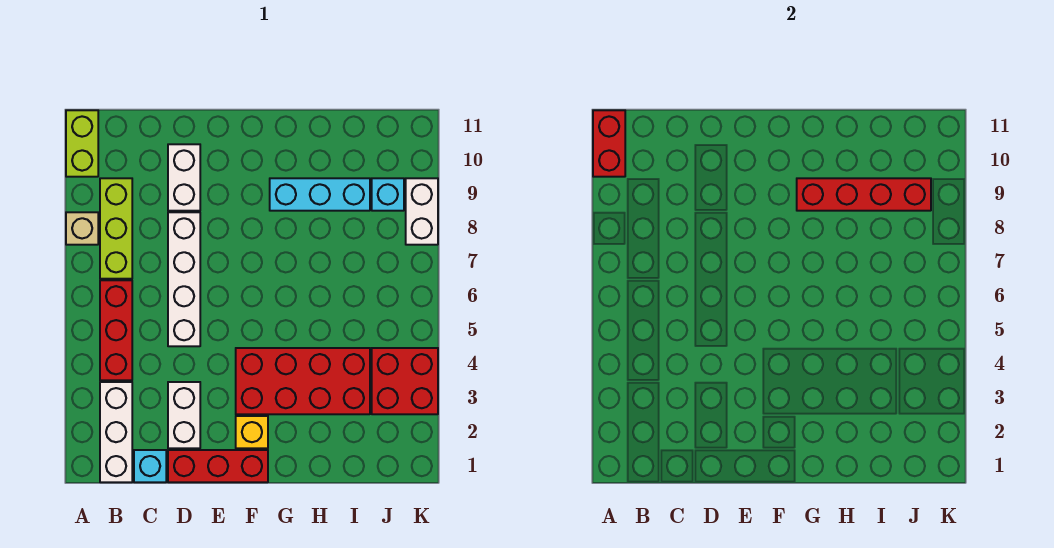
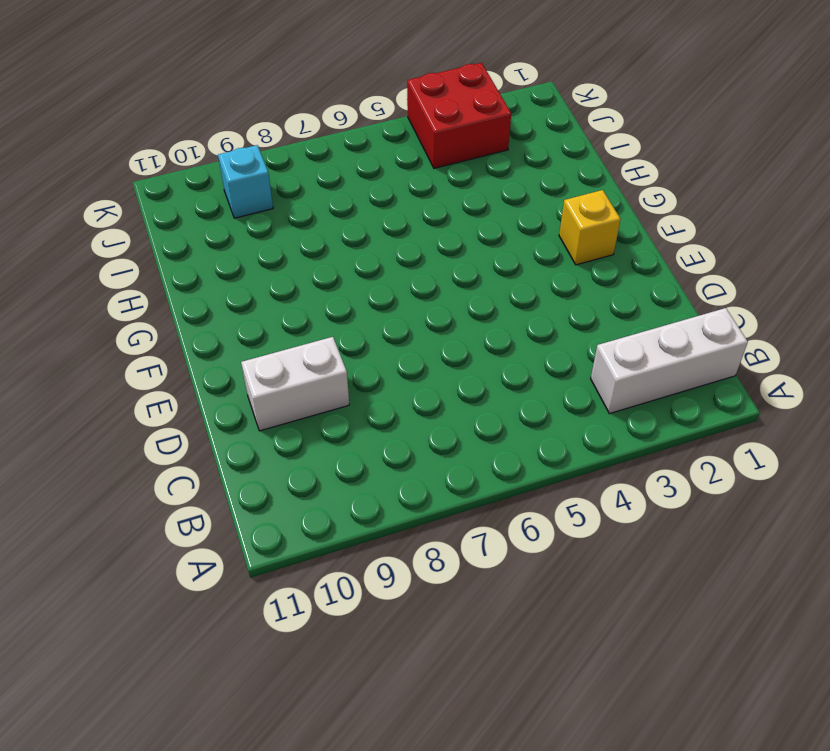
none -> tan 1x1 brick [66,212,98,245]
none -> lime 1x2 brick [66,110,98,177]
none -> red 1x3 brick [100,280,132,380]

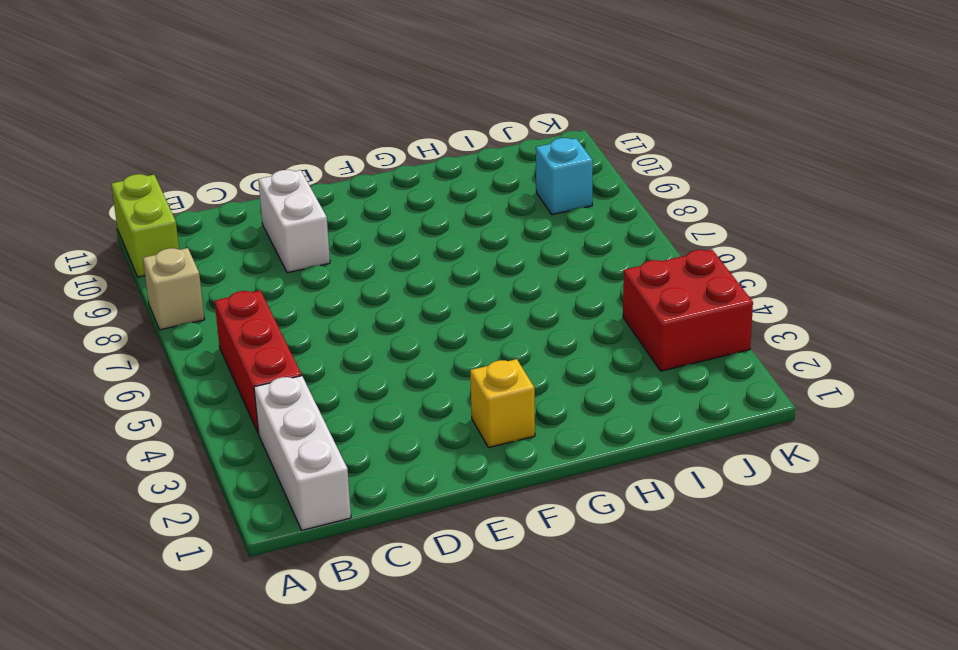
none -> lime 1x3 brick [100,178,132,279]
none -> cyan 1x1 brick [134,450,166,482]
none -> red 1x3 brick [168,450,268,482]

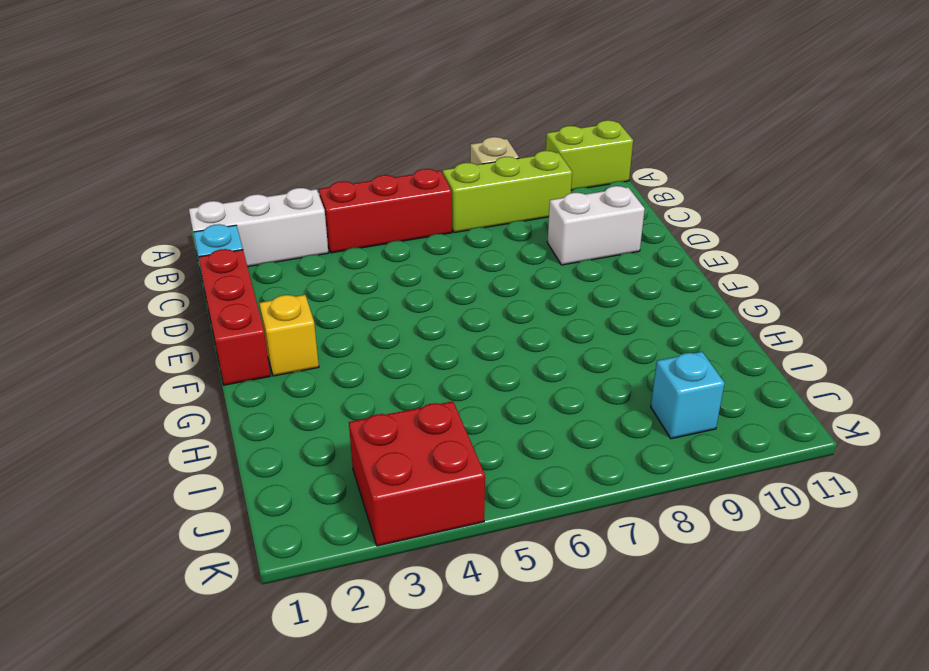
none -> white 1x2 brick [168,382,200,448]
none -> white 1x4 brick [168,212,200,346]
none -> red 2x4 brick [236,348,370,414]

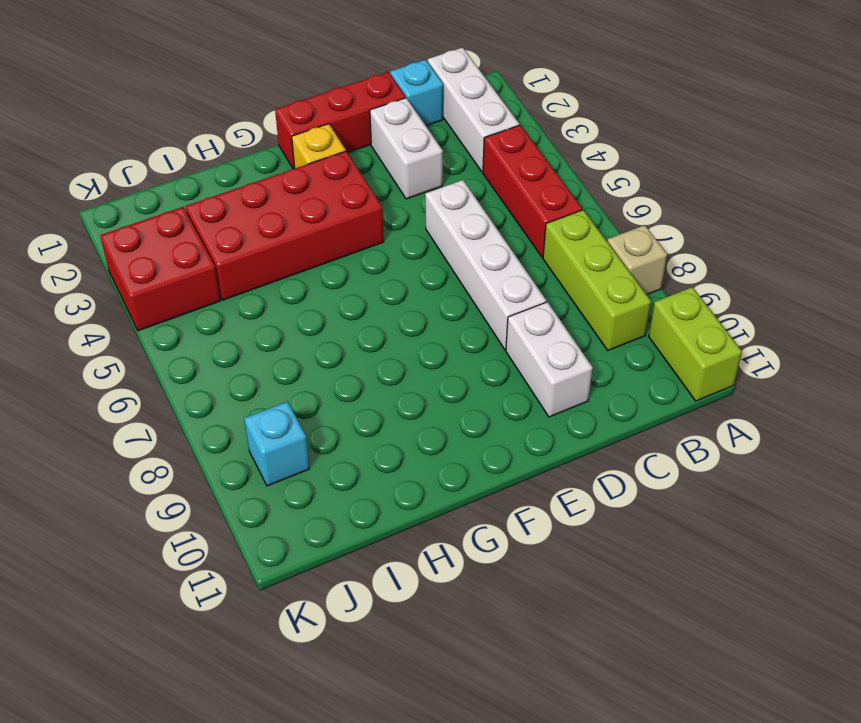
none -> cyan 1x3 brick [270,178,370,211]
none -> white 1x2 brick [406,178,438,245]
none -> red 1x2 brick [593,110,625,177]

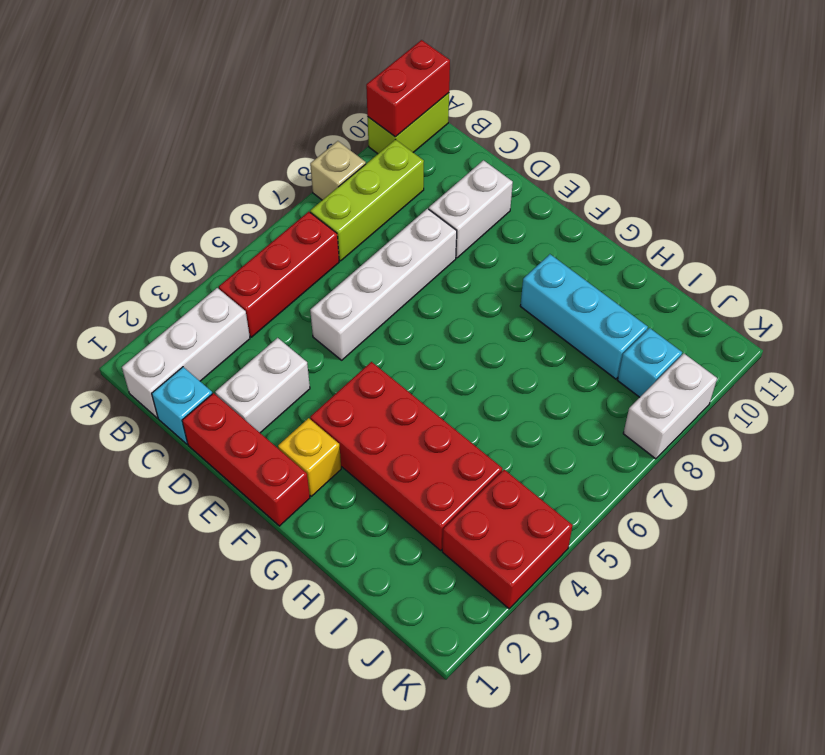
none -> red 1x4 brick [797,178,931,211]

